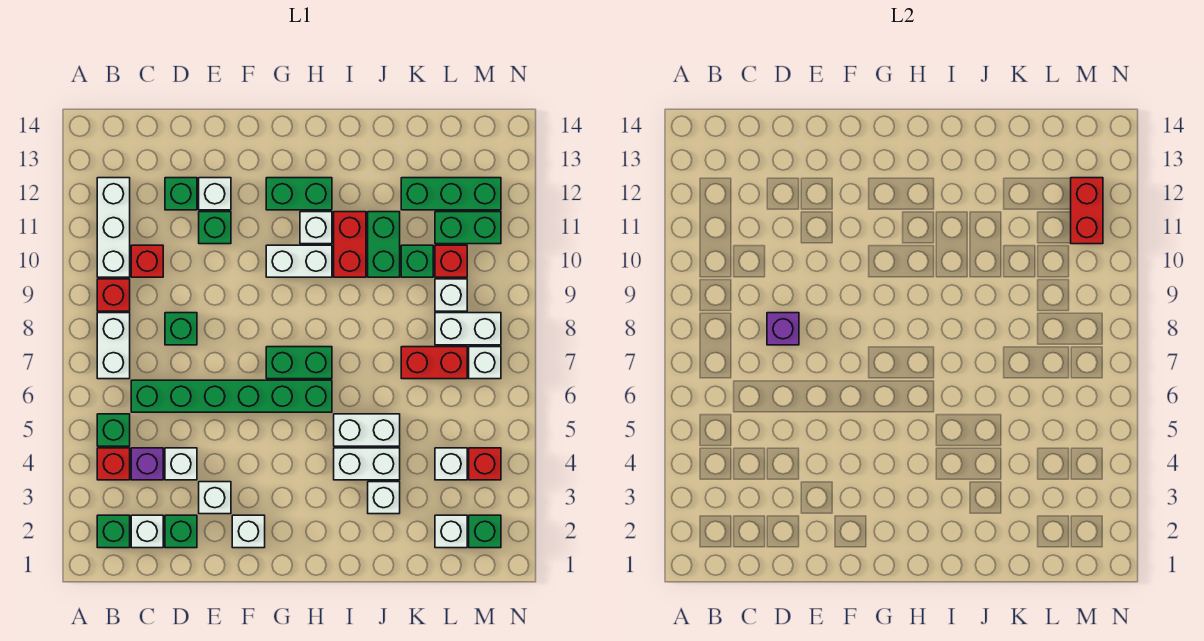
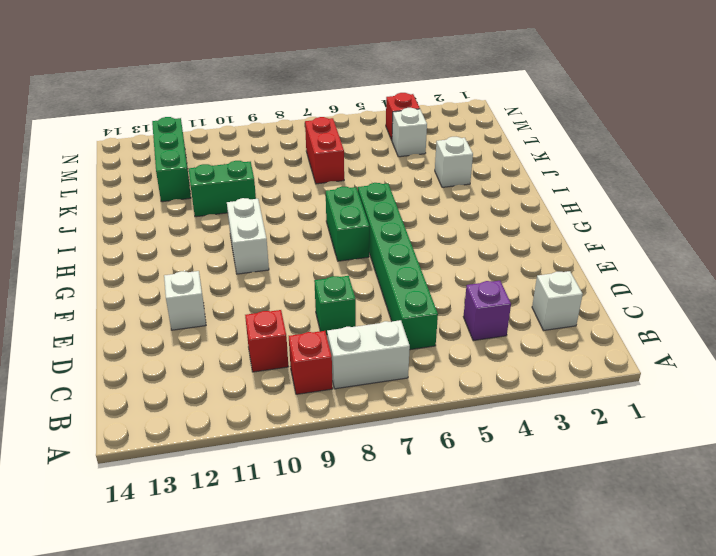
none -> green 1x1 brick [97,515,130,548]
none -> red 1x1 brick [97,448,130,480]
none -> green 1x1 brick [97,414,130,446]
none -> white 1x3 brick [97,178,130,277]

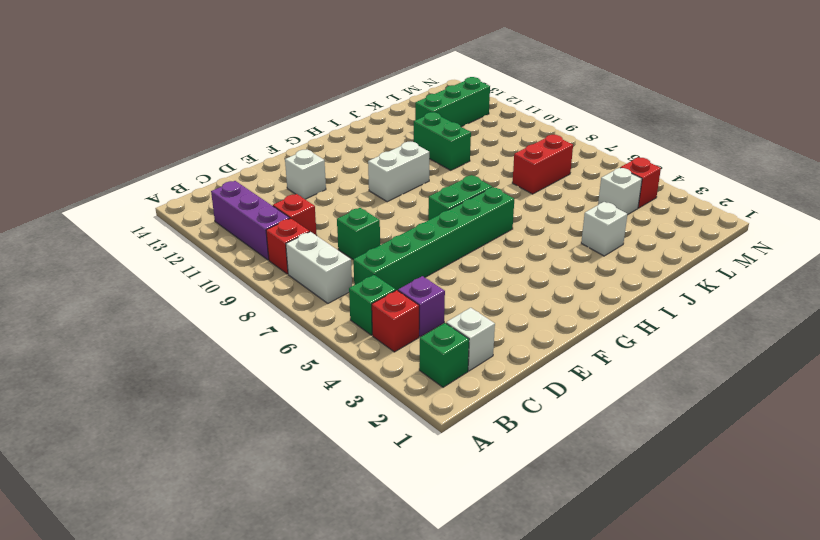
purple 1x3 brick [211,181,290,260] -> white 1x3 brick [97,178,130,277]
none -> green 1x1 brick [165,515,197,548]
none -> white 1x1 brick [165,448,197,480]
none -> green 1x1 brick [165,178,197,210]
none -> white 1x1 brick [199,482,231,514]

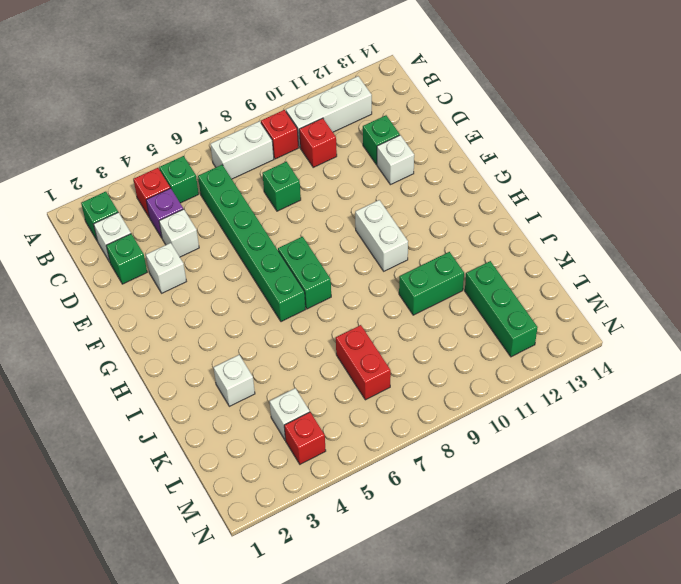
none -> green 1x1 brick [199,212,231,244]
none -> white 1x1 brick [232,515,265,548]
none -> green 1x2 brick [266,178,332,210]
none -> white 1x1 brick [300,212,332,244]

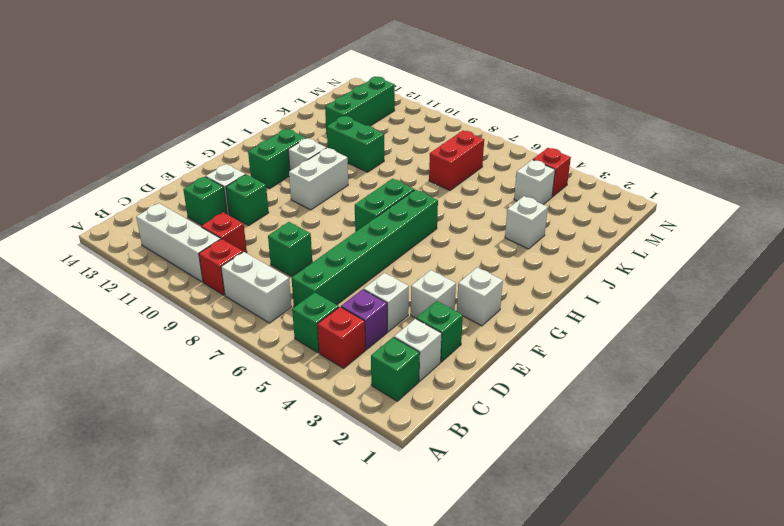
none -> white 1x2 brick [334,448,400,480]
none -> white 1x2 brick [334,414,400,446]
none -> red 1x2 brick [334,212,366,277]
none -> green 1x1 brick [401,245,433,277]

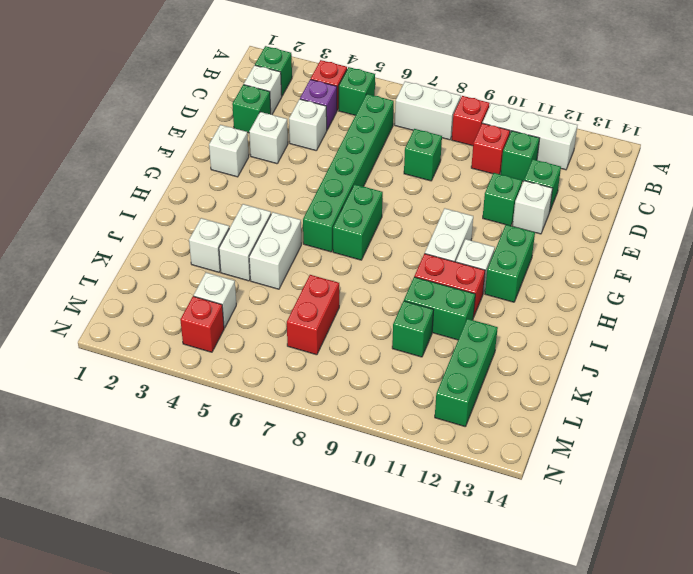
green 1x1 brick [501,131,540,182] -> green 1x1 brick moved to [469,515,501,548]
none -> white 1x1 brick [435,515,467,548]
none -> white 1x2 brick [435,313,501,345]
none -> white 1x1 brick [435,279,467,311]
none -> red 1x1 brick [435,245,467,277]

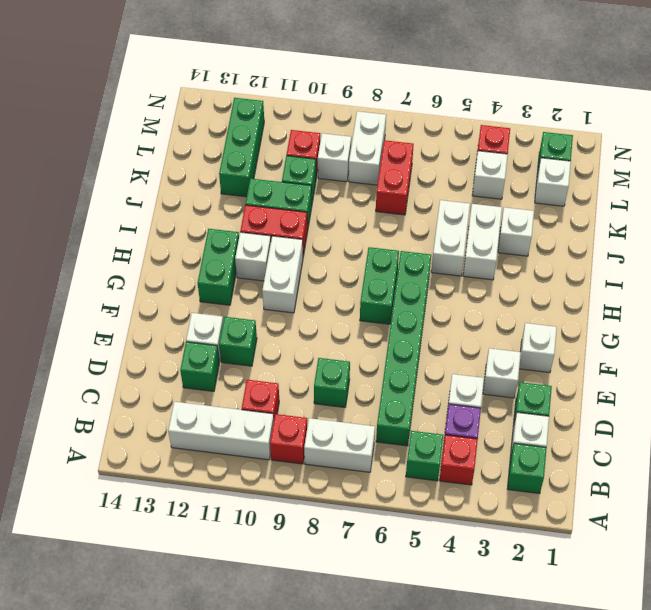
none -> green 1x2 brick [435,212,501,244]
none -> white 1x1 brick [469,347,501,379]
none -> purple 1x1 brick [767,313,799,345]
none -> red 1x2 brick [1071,178,1103,244]

